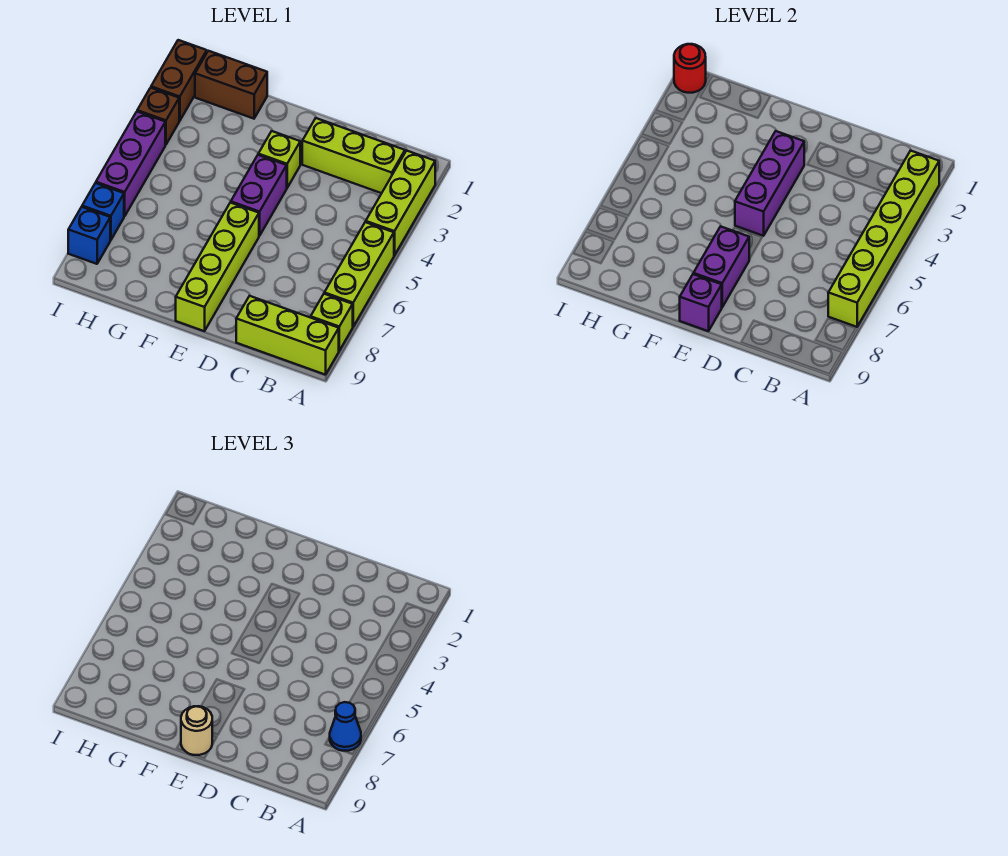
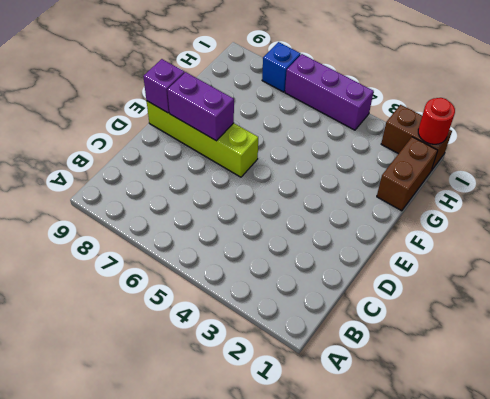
none -> lime 1x3 brick [366,151,435,255]
none -> lime 1x3 brick [324,222,394,326]
none -> lime 1x1 brick [311,294,353,351]

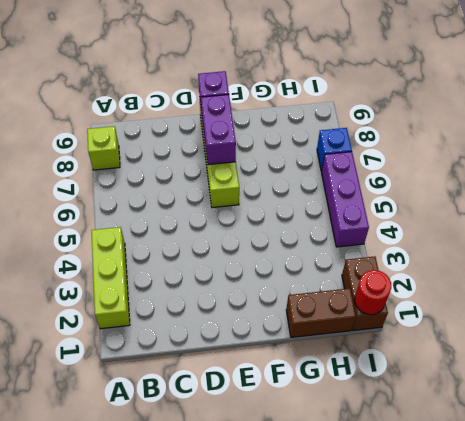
none -> lime 1x3 brick [324,222,394,326]
none -> lime 1x3 brick [236,296,339,375]
none -> lime 1x3 brick [302,118,405,193]

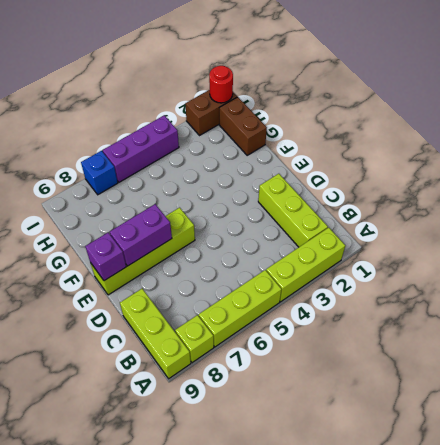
none -> lime 1x1 brick [258,131,300,188]
none -> purple 1x2 brick [231,155,287,236]
none -> brown 1x1 brick [137,88,179,145]

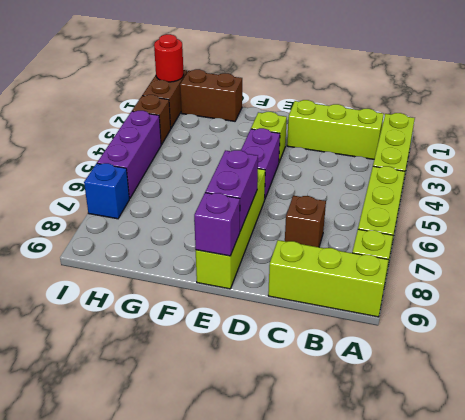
brown 1x1 brick [285,196,326,247] -> none
none -> blue 1x1 brick [68,207,110,264]
none -> lime 1x6 brick [828,151,939,327]
none -> purple 1x3 brick [735,131,804,236]

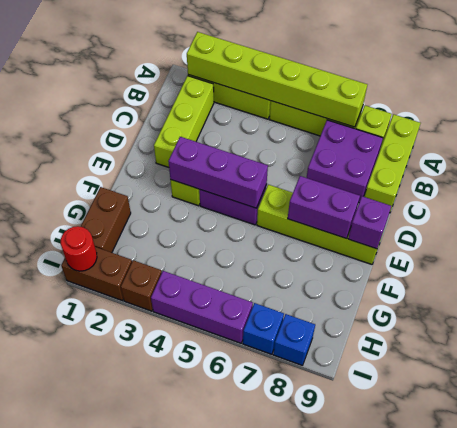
purple 2x2 brick [307,120,383,202] -> none
none -> blue 1x1 cone [330,702,361,751]
none -> tan 1x1 round brick [181,706,212,755]

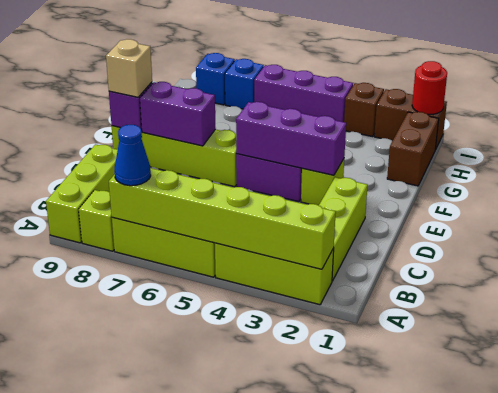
tan 1x1 brick [106,39,152,97] -> tan 1x1 round brick [181,706,212,755]

